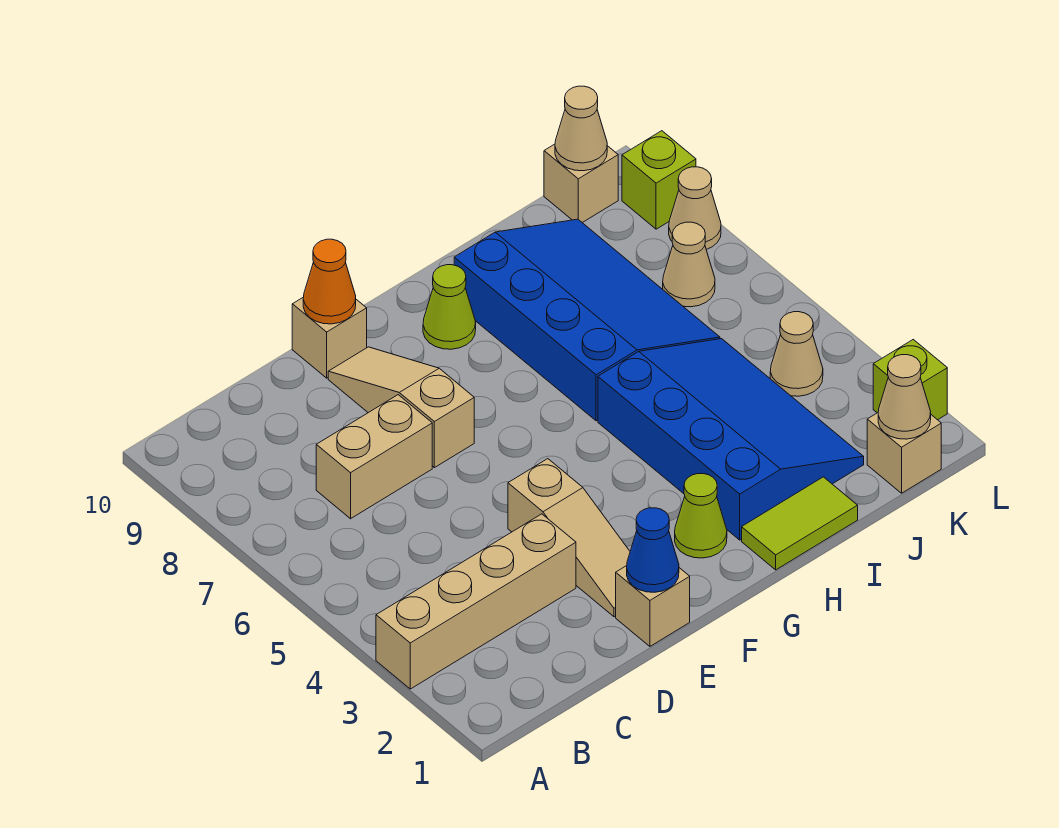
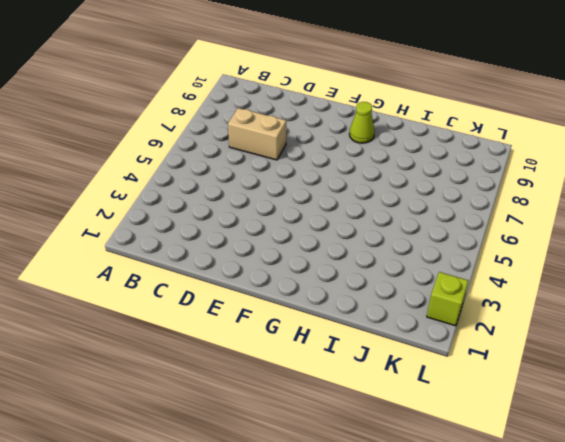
none -> tan 1x4 brick [376,514,576,689]
none -> tan 1x1 brick [616,566,690,646]
none -> tan 1x3 slope [508,459,630,617]

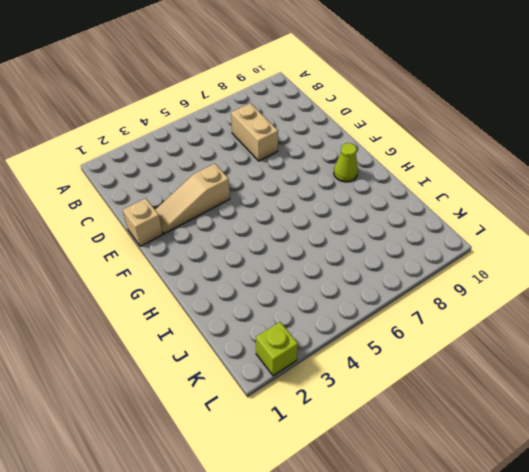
none -> tan 1x4 brick [376,514,576,689]
none -> tan 1x3 slope [328,347,474,468]
none -> tan 1x1 brick [292,297,367,378]

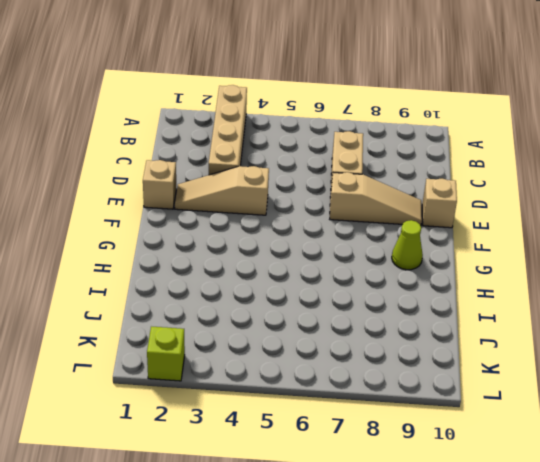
none -> lime 1x1 cone [675,474,727,558]
none -> lime 1x2 tile [742,477,858,570]
none -> blue 3x4 slope [598,339,864,540]

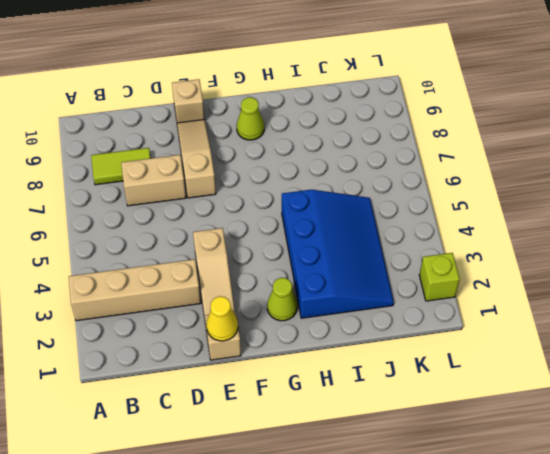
lime 1x2 tile [91,148,150,185] -> lime 1x2 tile moved to [742,477,858,570]
yellow 1x1 cone [206,296,238,341] -> blue 1x1 cone [627,508,679,592]
none -> blue 3x4 slope [454,219,720,421]
none -> tan 1x1 brick [867,413,941,493]
none -> tan 1x1 cone [770,312,823,396]

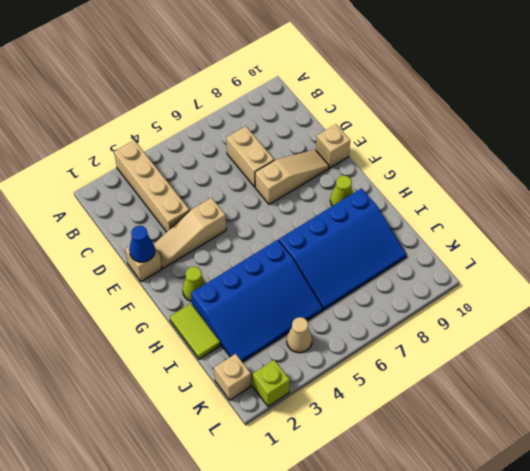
none -> tan 1x1 cone [663,222,715,307]
none -> tan 1x1 brick [544,144,618,223]
none -> tan 1x1 cone [669,167,721,249]

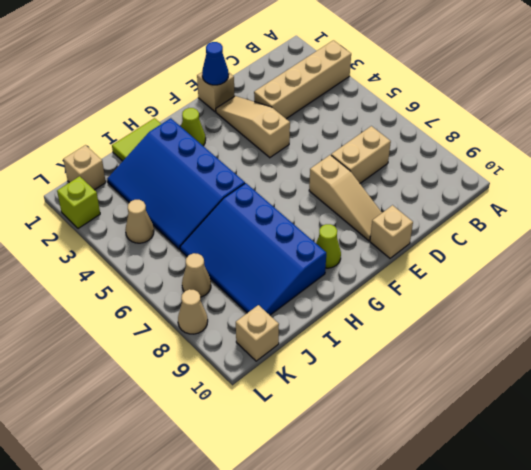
none -> lime 1x1 brick [622,131,696,229]
none -> orange 1x1 cone [303,239,356,324]
none -> tan 1x1 cone [878,355,931,439]

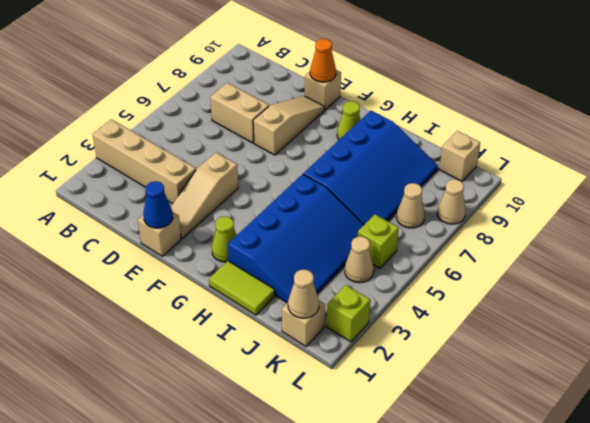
lime 1x1 brick [358,214,399,268] -> lime 1x1 brick moved to [622,131,696,229]
none -> tan 1x1 cone [555,86,607,171]

